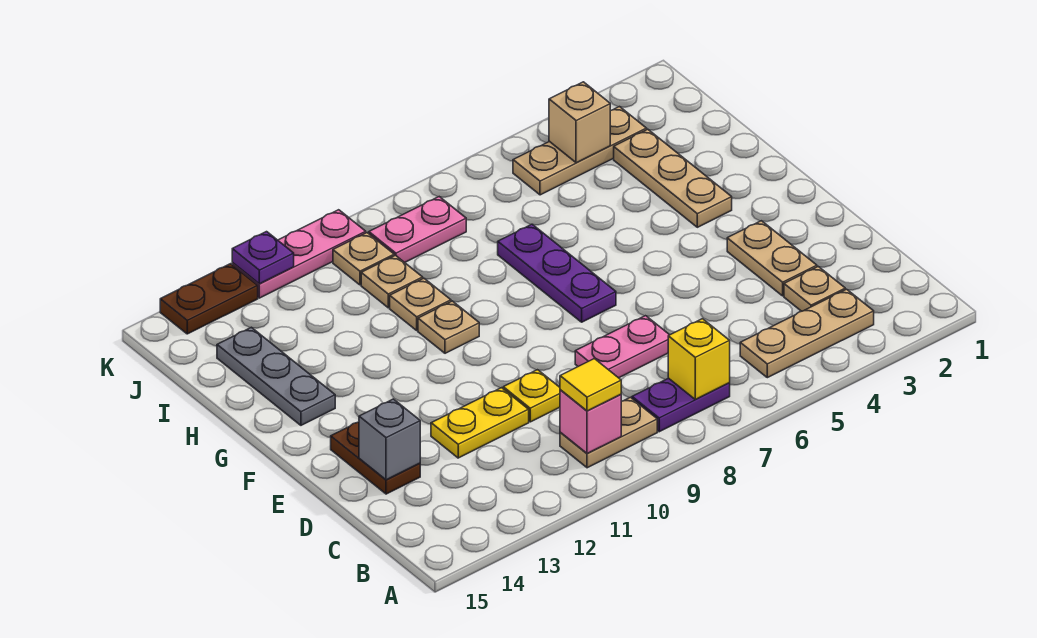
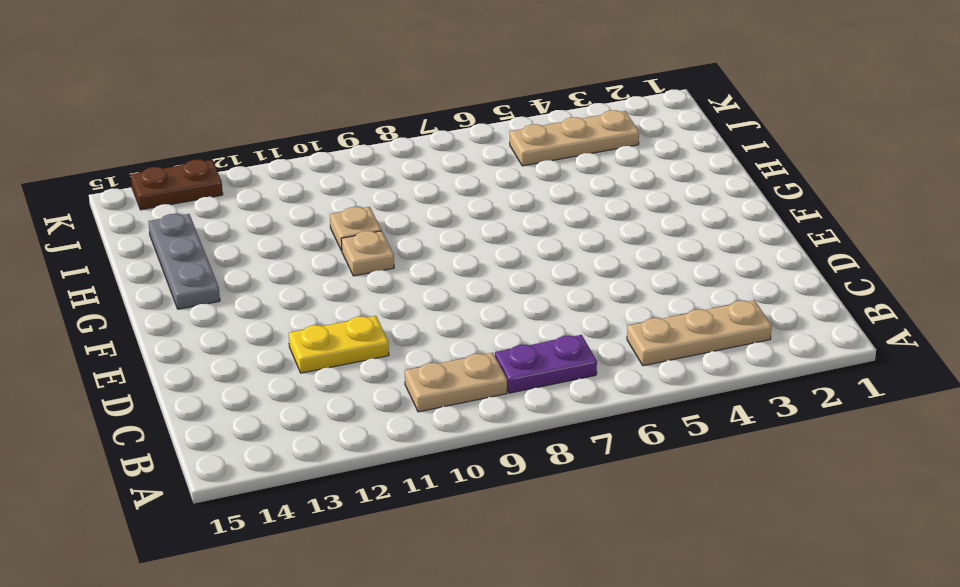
none -> tan 1x1 plate [784,267,845,311]
none -> tan 1x2 plate [727,221,817,296]
none -> pink 1x2 plate [575,316,669,378]

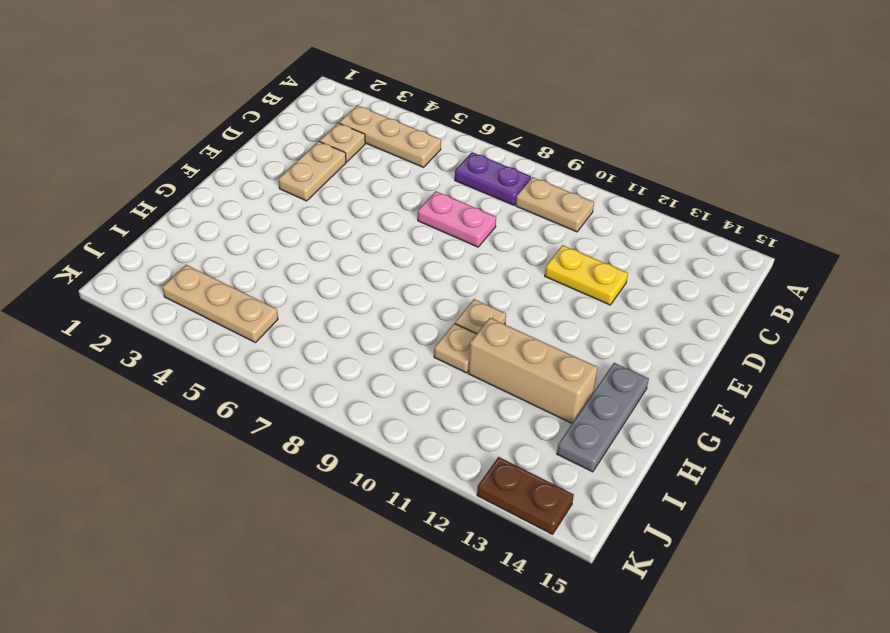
tan 1x3 brick [468,318,598,423] -> none
none -> yellow 1x1 plate [503,370,560,422]
none -> brown 1x2 plate [331,422,420,494]
none -> purple 1x3 plate [498,224,616,322]

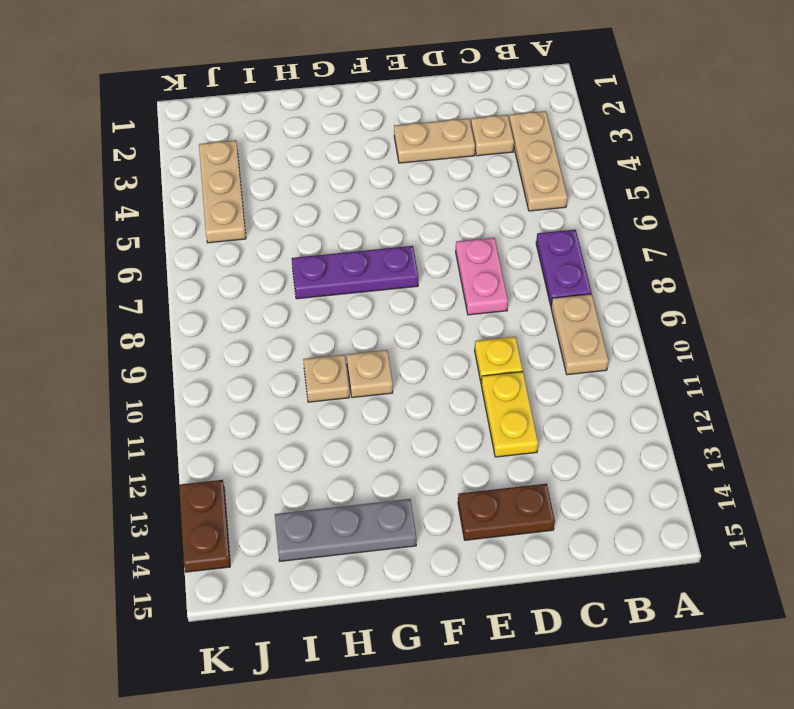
none -> tan 1x3 plate [614,129,732,227]
none -> tan 1x1 plate [361,255,423,308]
none -> pink 1x2 plate [369,197,466,262]

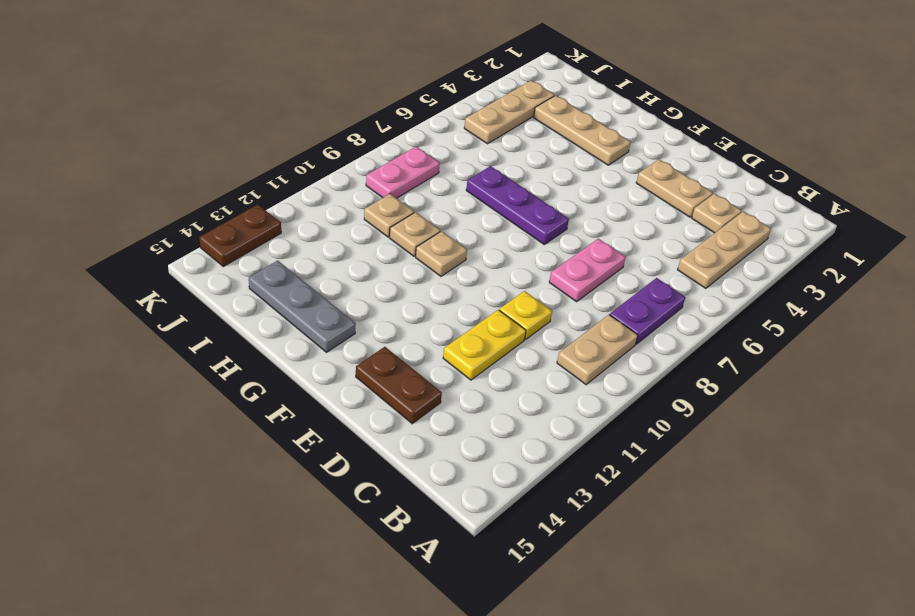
none -> tan 1x1 plate [333,233,394,285]
none -> pink 1x3 plate [232,210,366,298]
none -> yellow 1x1 brick [668,319,730,400]

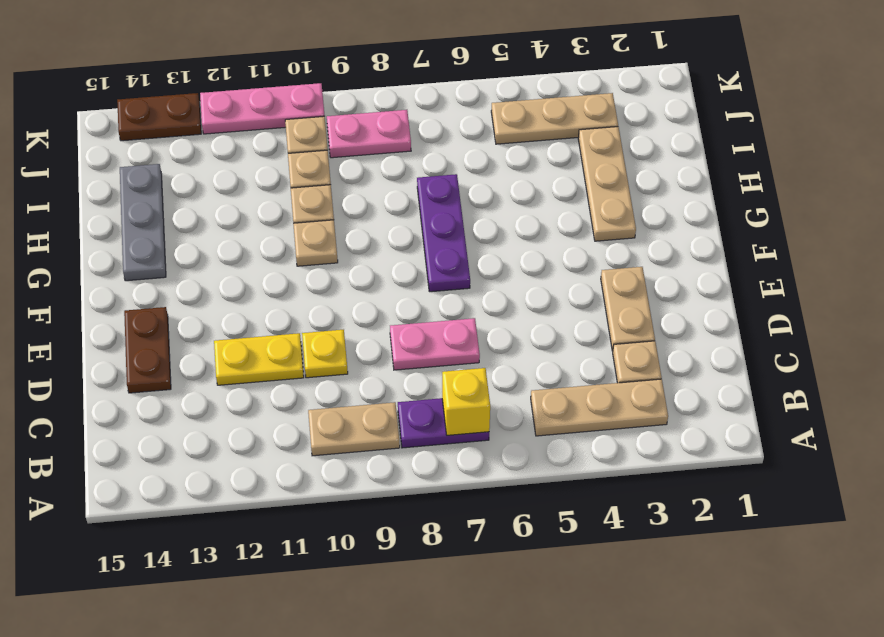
none -> pink 1x1 brick [560,390,621,453]
none -> grey 1x1 brick [359,399,420,480]
none -> tan 1x1 brick [549,82,610,163]

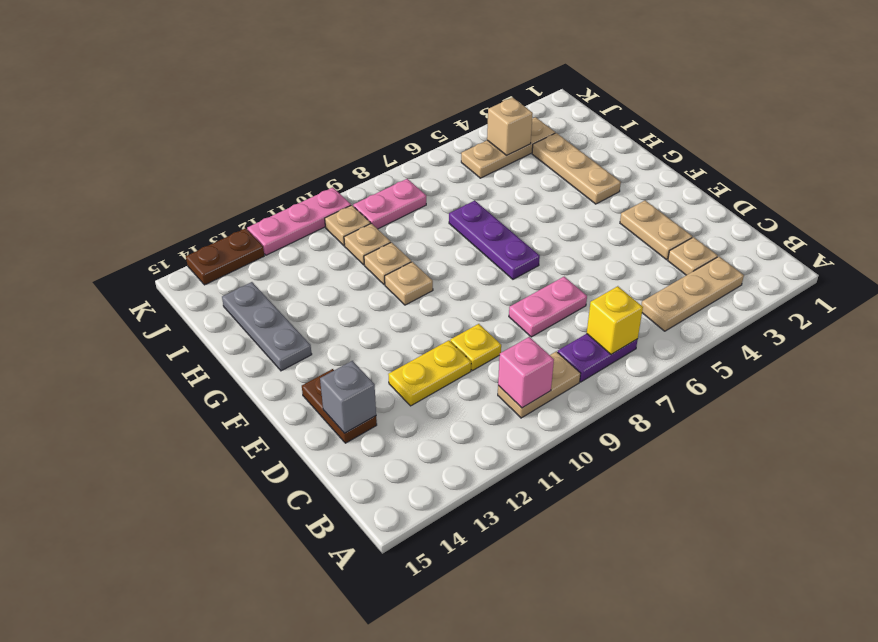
none -> purple 1x1 plate [232,232,294,284]
none -> yellow 1x1 tile [560,359,621,411]

